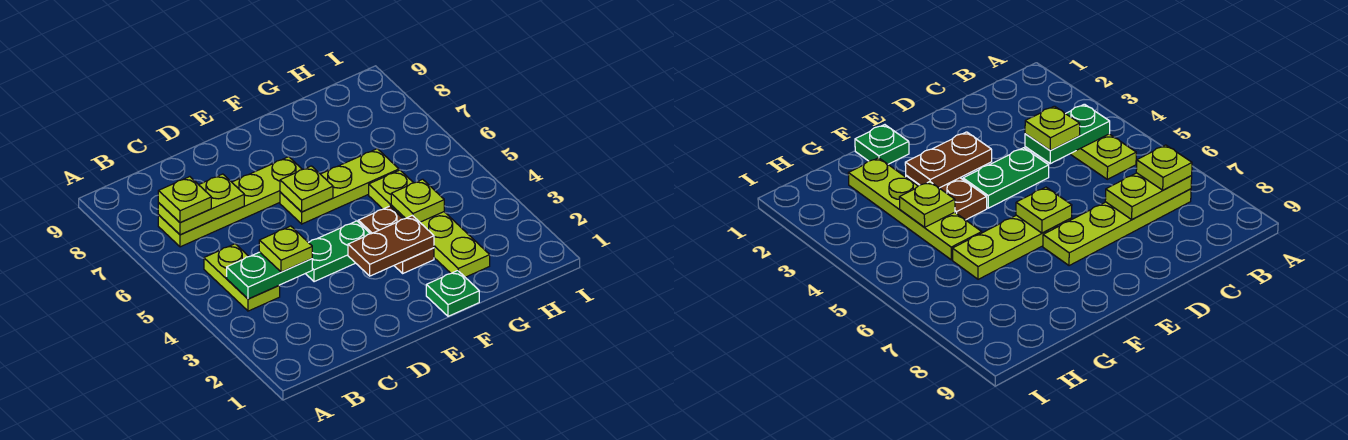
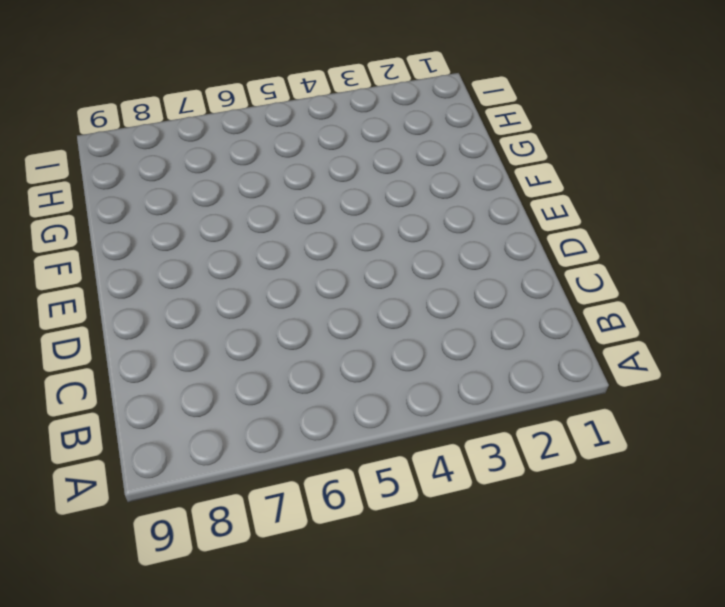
none -> lime 1x2 plate [204,244,280,311]
none -> lime 1x4 plate [158,157,302,247]
none -> green 1x2 plate [306,221,370,282]

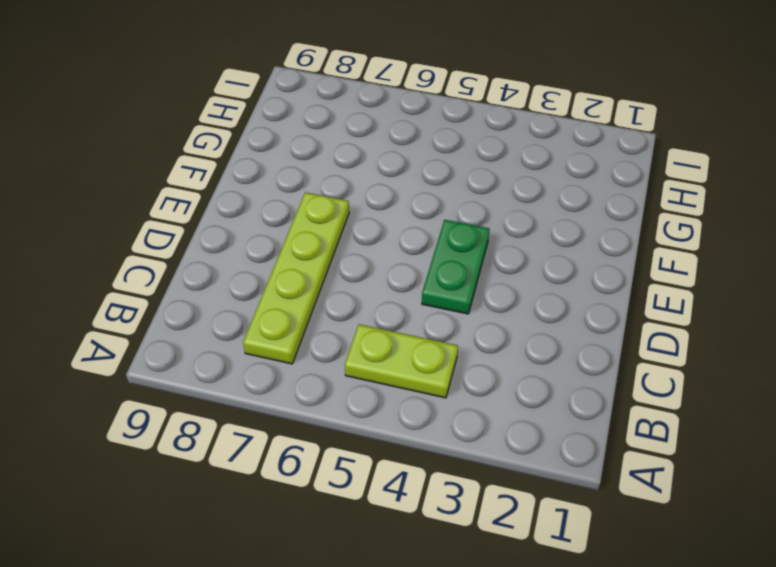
none -> lime 1x3 plate [280,149,399,224]
none -> green 1x1 plate [426,271,479,316]
none -> brown 1x2 plate [358,206,434,273]

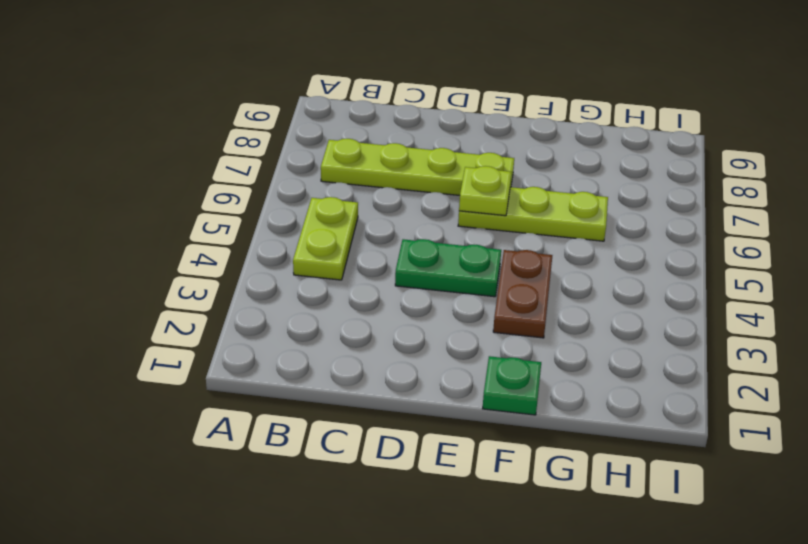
none -> lime 1x4 plate [369,170,490,277]
none -> green 1x2 plate [227,252,312,299]
none -> lime 1x2 plate [158,174,244,235]

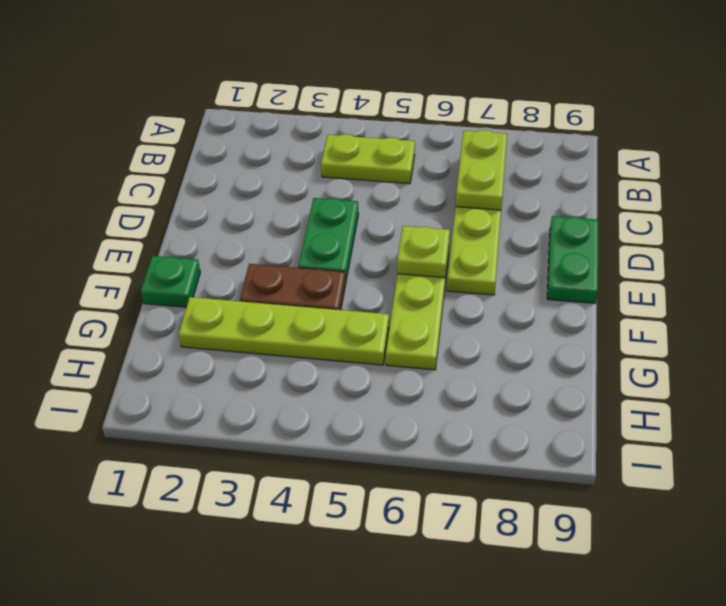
green 1x2 plate [547,216,598,303] -> green 1x2 plate moved to [227,252,312,299]
none -> brown 1x2 plate [348,216,434,276]
none -> lime 1x1 plate [391,179,444,222]
none -> lime 1x1 plate [158,177,211,222]

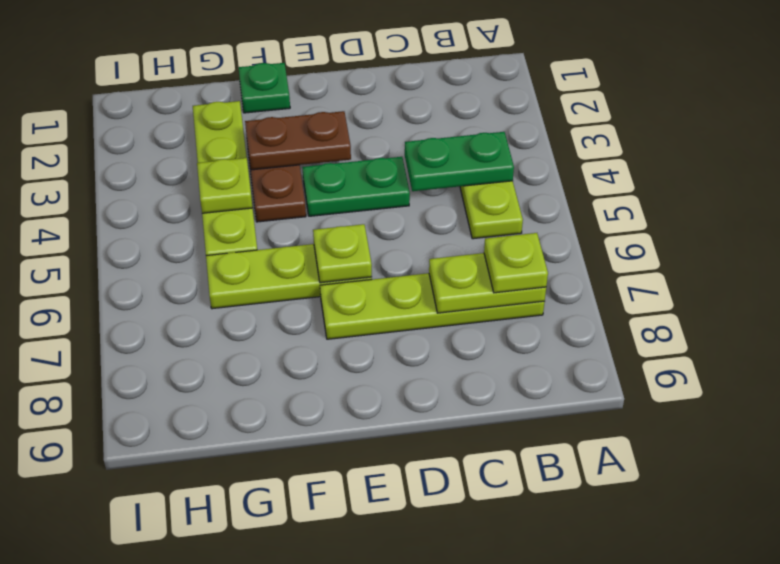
none -> lime 1x1 plate [259,226,312,272]

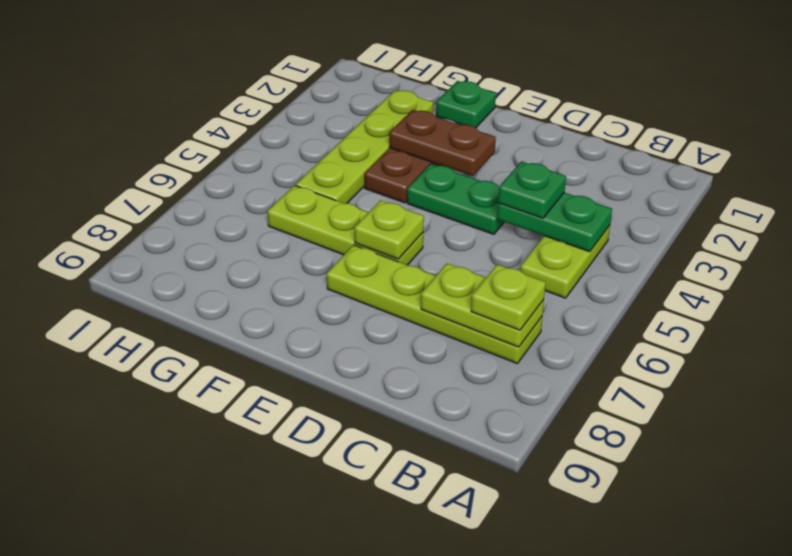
green 1x1 plate [498,161,566,218] -> lime 1x1 plate [259,226,312,272]
none -> lime 1x1 plate [391,179,444,222]

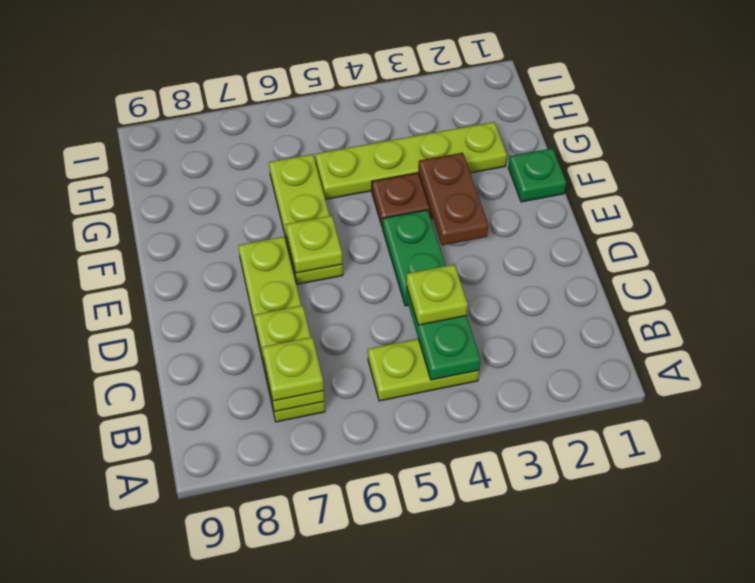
none -> lime 1x1 plate [391,179,444,222]

